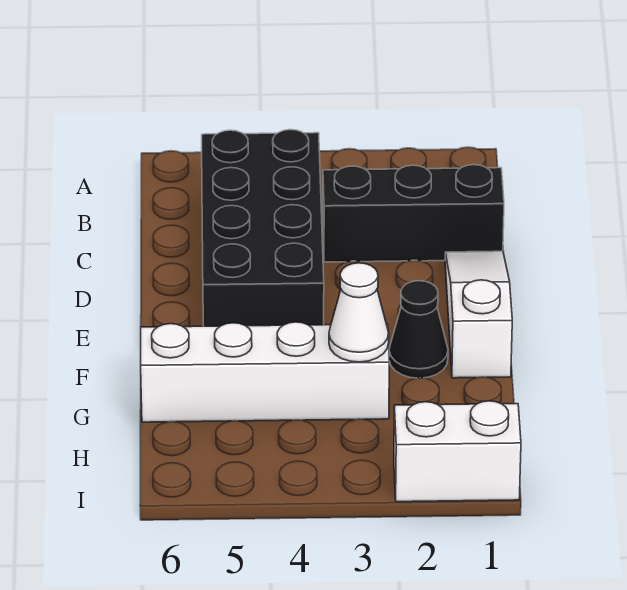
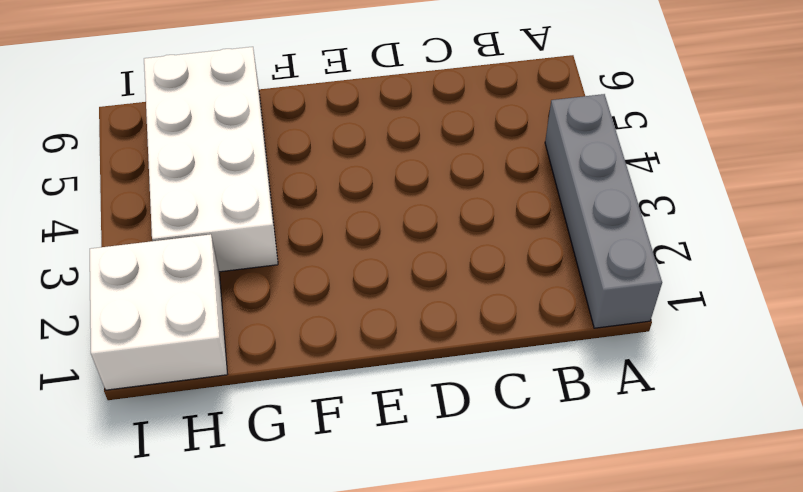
grey 1x4 brick [545,94,662,328] -> none
white 2x4 brick [144,47,278,272] -> white 1x4 brick [141,322,389,422]
white 2x2 brick [90,234,227,390] -> white 1x2 brick [394,401,521,502]
none -> black 2x4 brick [202,130,324,326]
none -> black 1x3 brick [323,165,504,262]

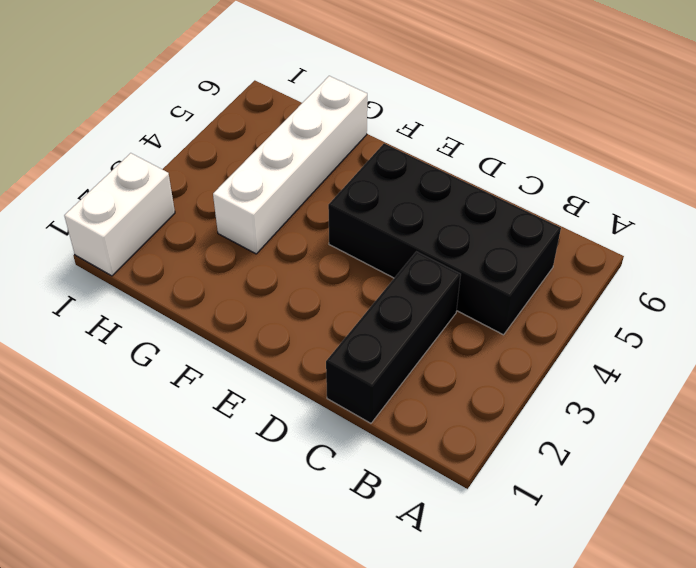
none -> white 1x3 slope [445,251,512,378]
none -> black 1x1 cone [389,281,448,378]

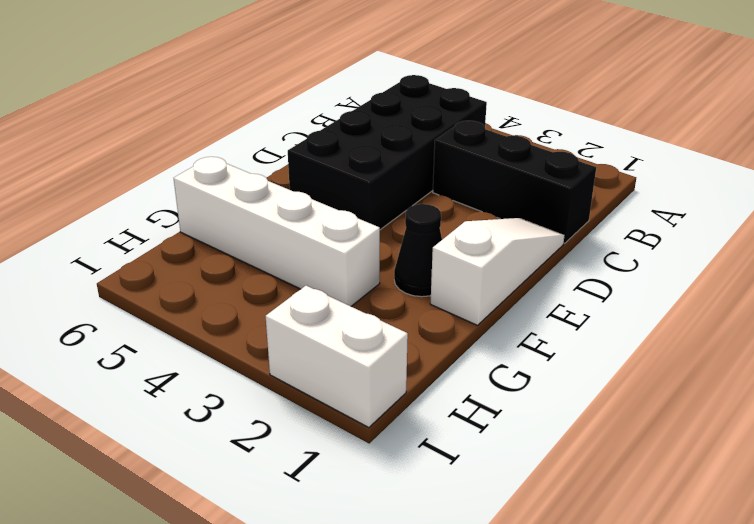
none -> white 1x1 cone [329,263,389,362]

